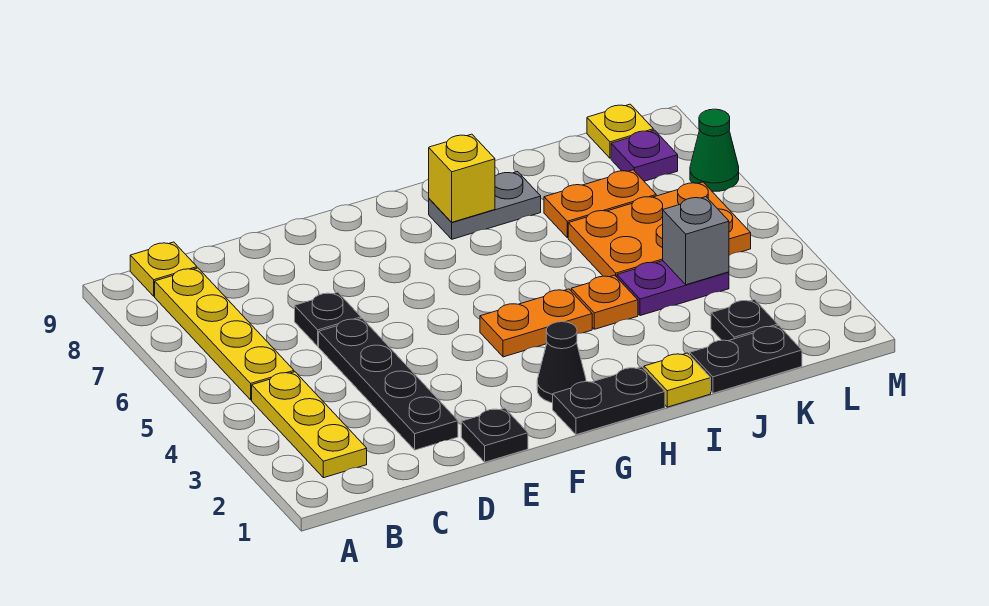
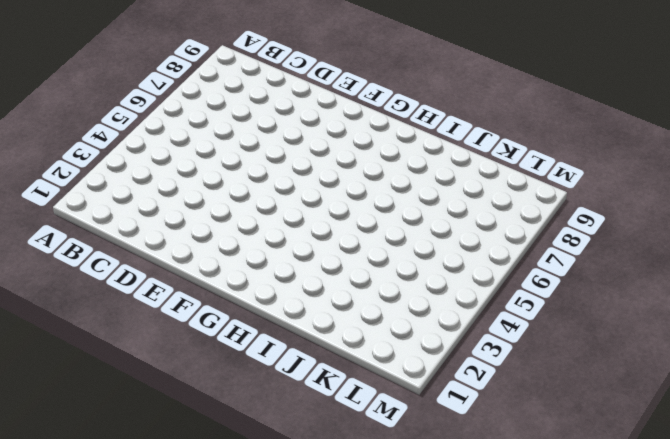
none -> yellow 1x3 plate [252,372,367,478]
none -> yellow 1x4 plate [155,268,294,400]
none -> yellow 1x1 plate [130,242,197,296]

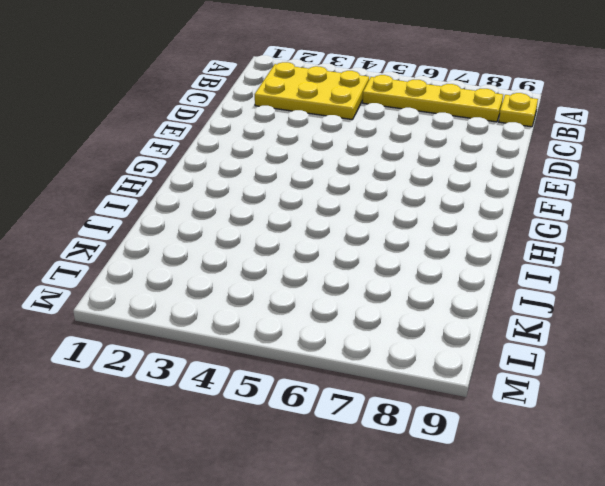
yellow 2x3 plate [255,62,369,120] -> yellow 1x3 plate [252,372,367,478]
none -> black 1x4 plate [319,318,458,450]
none -> black 1x1 plate [295,292,361,346]
none -> black 1x1 plate [461,408,528,462]

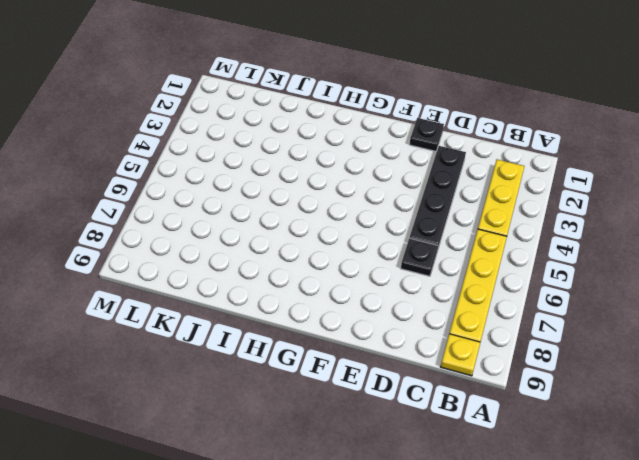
none -> black 1x2 plate [553,367,665,435]
none -> black 1x1 cone [537,322,586,403]
none -> orange 1x2 plate [480,289,592,357]

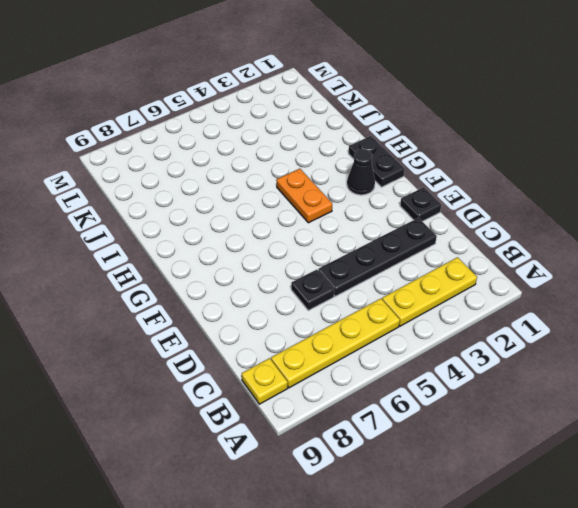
none -> grey 1x2 plate [429,172,541,239]
none -> yellow 1x1 plate [644,353,711,407]
none -> orange 1x1 plate [571,275,638,329]

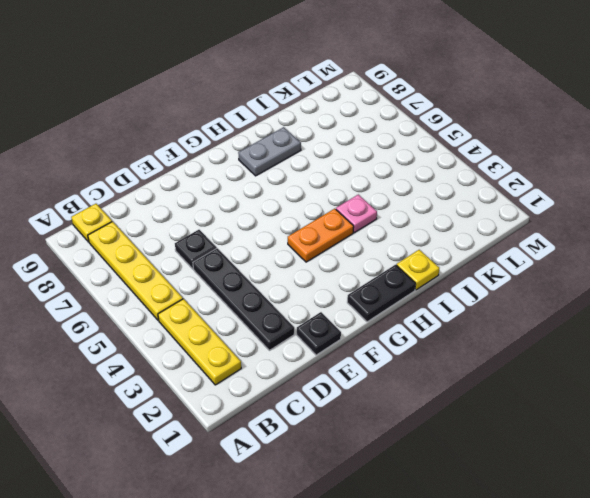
pink 1x1 plate [336,195,377,233] -> orange 1x1 plate [571,275,638,329]
none -> black 1x1 cone [537,322,586,403]
none -> black 1x2 plate [690,326,802,393]
none -> purple 1x2 plate [617,261,729,316]

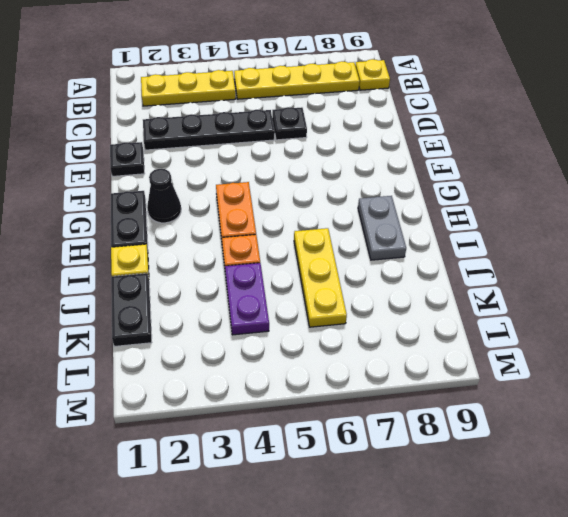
yellow 1x3 plate [294,228,347,327] -> orange 2x3 plate [568,182,751,277]
none -> orange 1x2 plate [544,170,656,238]
none -> black 1x1 plate [711,300,778,341]
none -> purple 1x1 plate [611,130,678,181]

